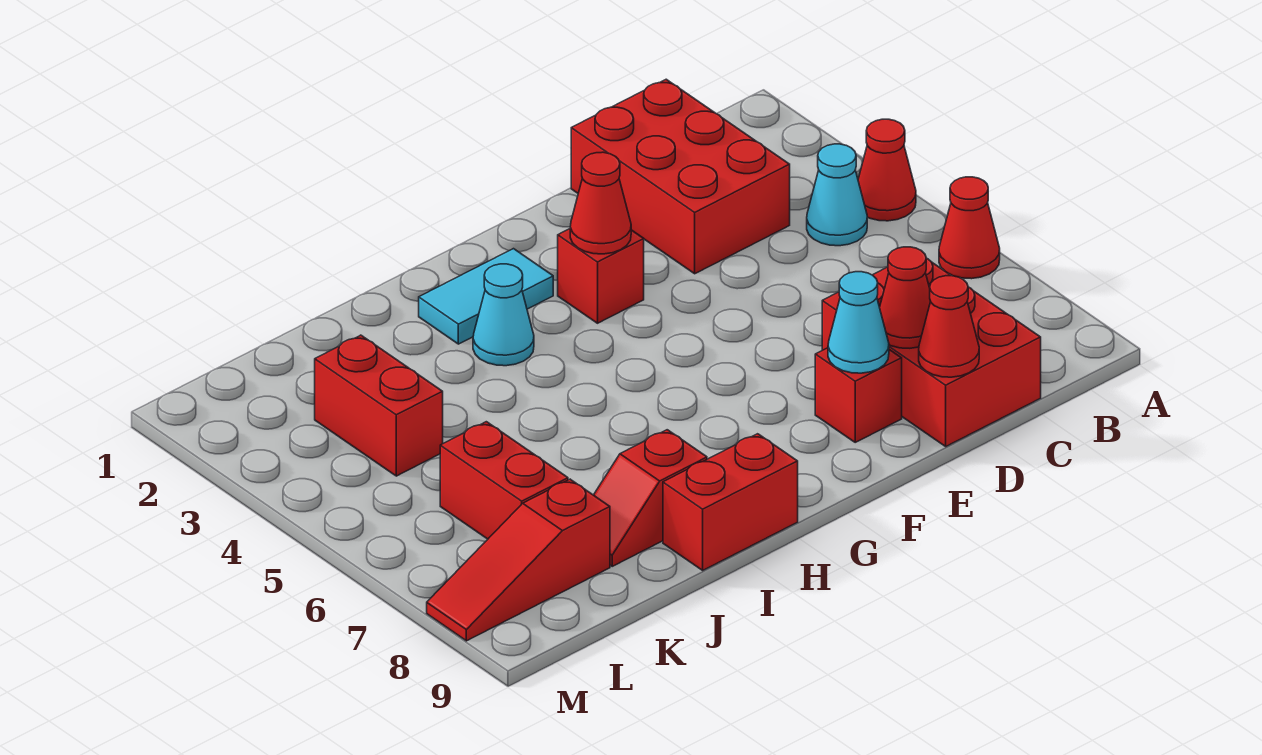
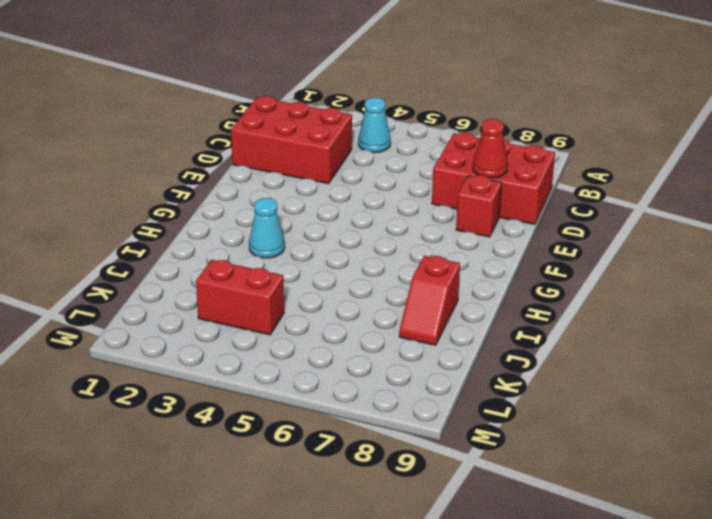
none -> red 1x1 cone [858,119,916,221]
none -> red 1x1 cone [939,177,1000,279]
none -> red 1x1 brick [558,229,644,323]

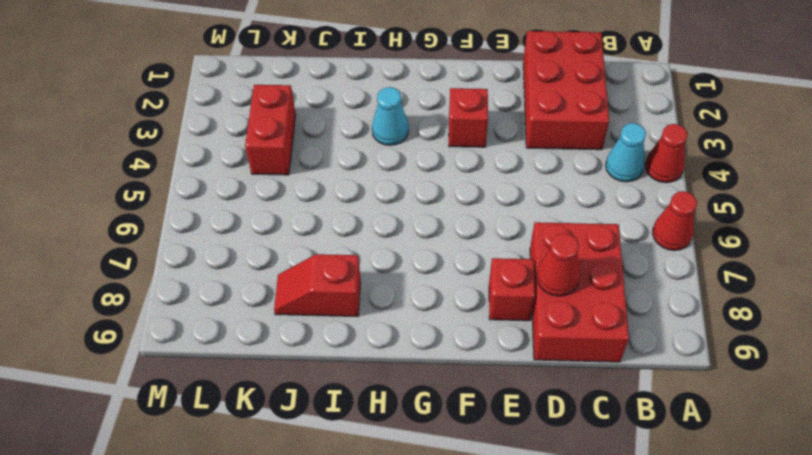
none -> cyan 1x2 tile [419,249,553,344]
none -> red 1x2 brick [663,434,798,570]
none -> red 1x2 brick [440,422,568,539]

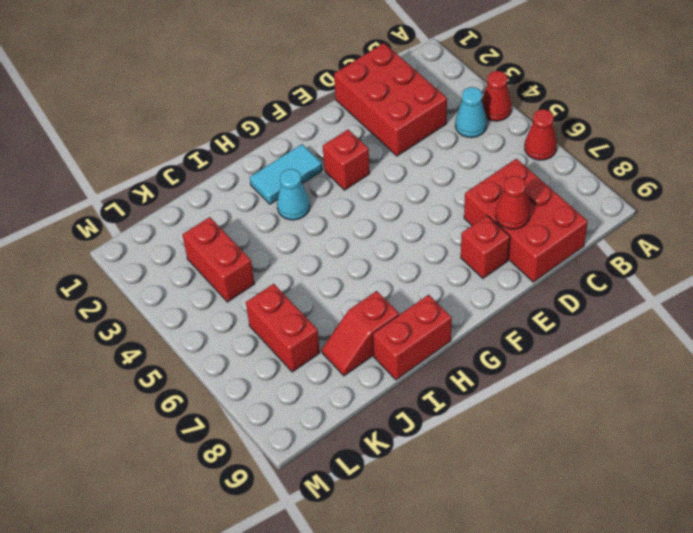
none -> red 1x3 slope [427,479,610,641]
none -> red 1x1 cone [919,276,979,377]
none -> cyan 1x1 cone [828,272,889,373]

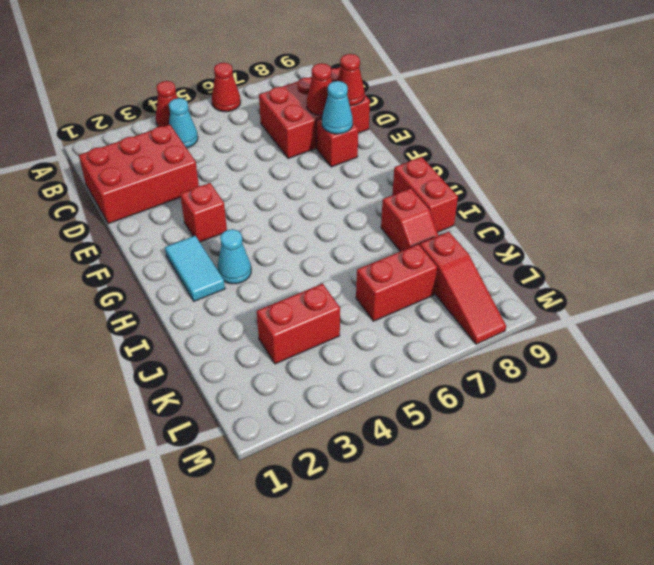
none -> red 1x1 cone [570,152,631,254]

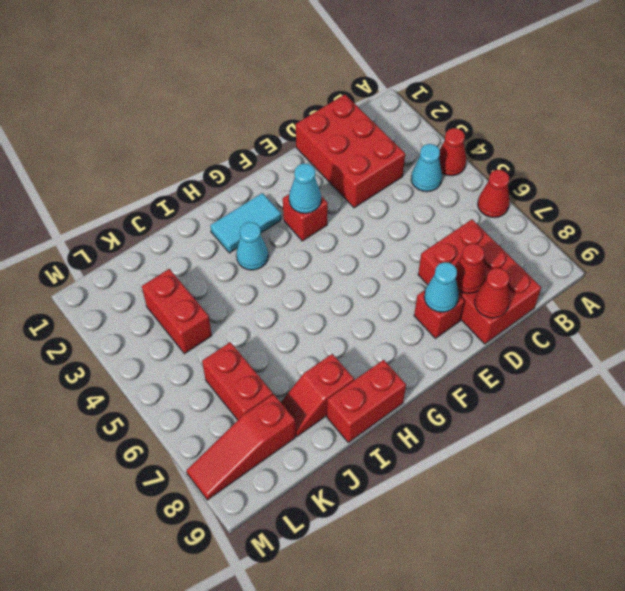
cyan 1x1 cone [289,163,321,213] -> red 1x1 cone [570,152,631,254]

